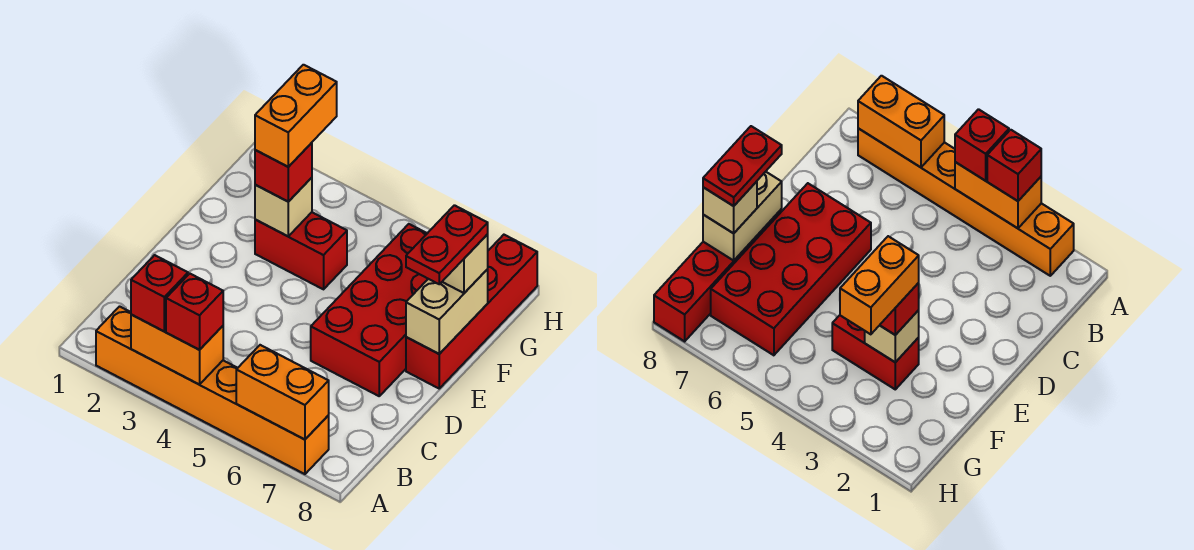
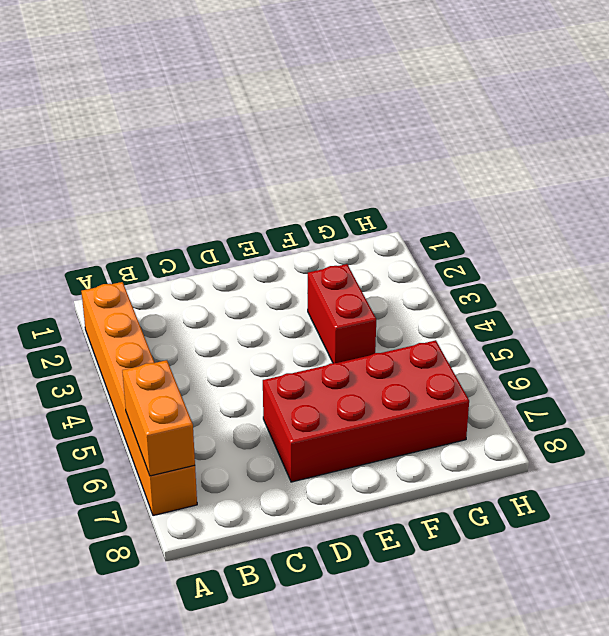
none -> red 1x4 brick [406,235,537,388]
none -> orange 1x2 brick [131,315,223,384]
none -> tan 1x2 brick [406,269,488,354]

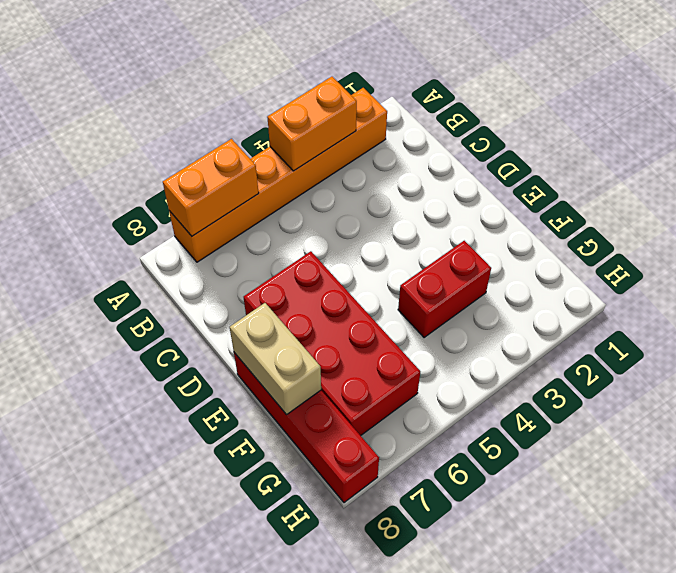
none -> tan 1x1 brick [255,178,312,236]
none -> red 1x1 brick [131,255,188,331]
none -> red 1x1 brick [166,274,223,350]

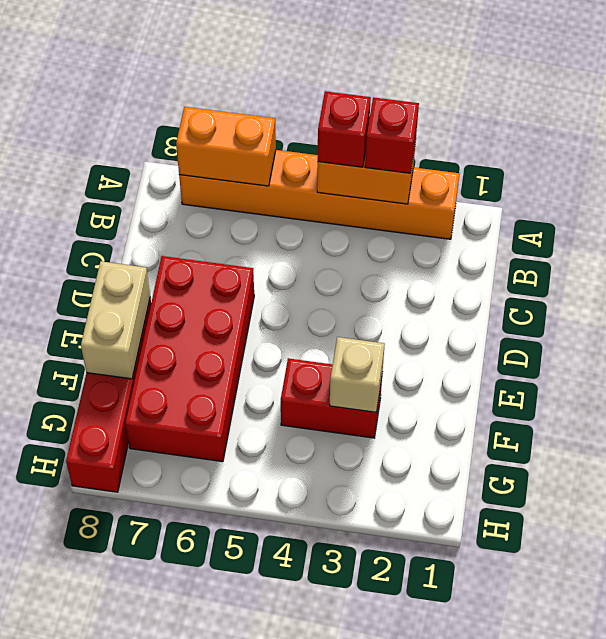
none -> red 1x1 brick [255,143,312,202]
none -> tan 1x1 brick [442,234,488,293]
none -> red 1x2 plate [406,205,488,284]

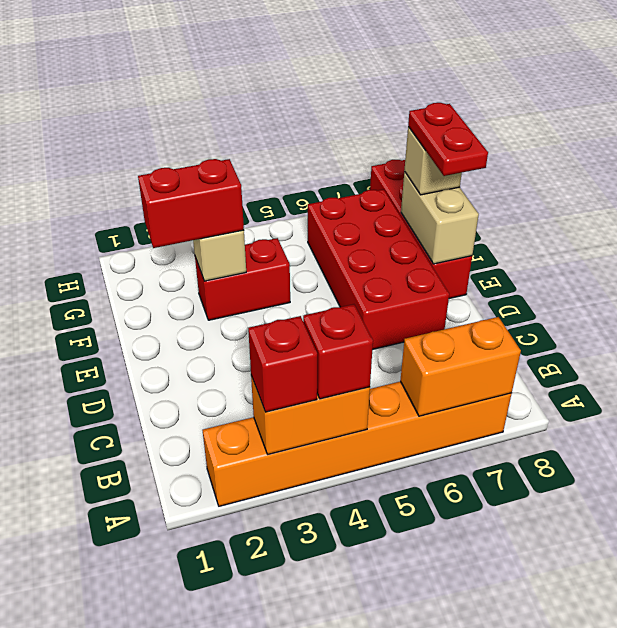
red 1x2 brick [138,159,244,248] -> red 1x1 brick [255,143,312,202]
none -> orange 1x2 brick [255,65,337,167]

